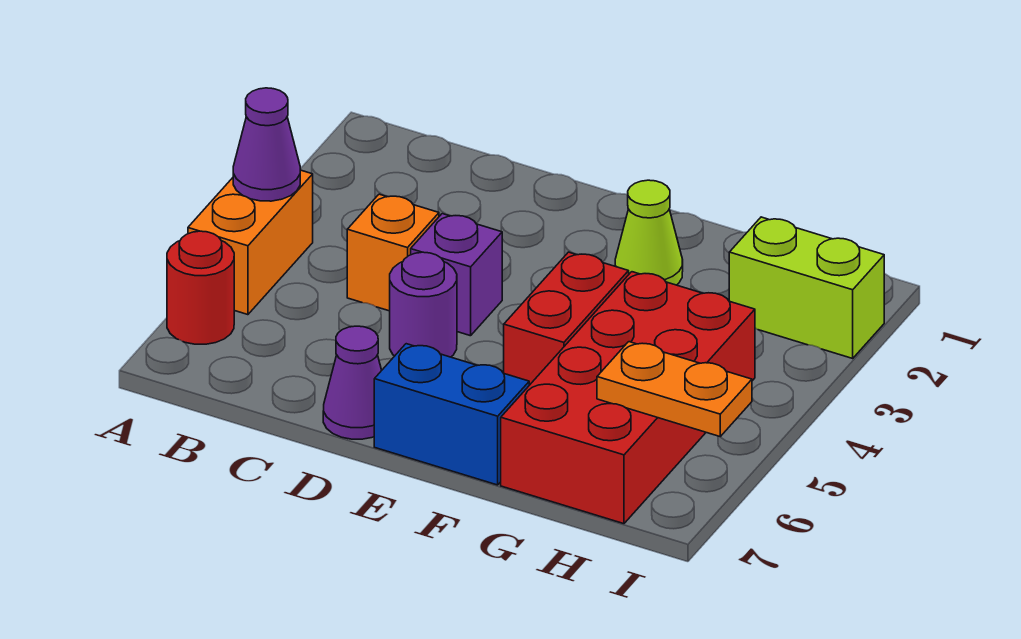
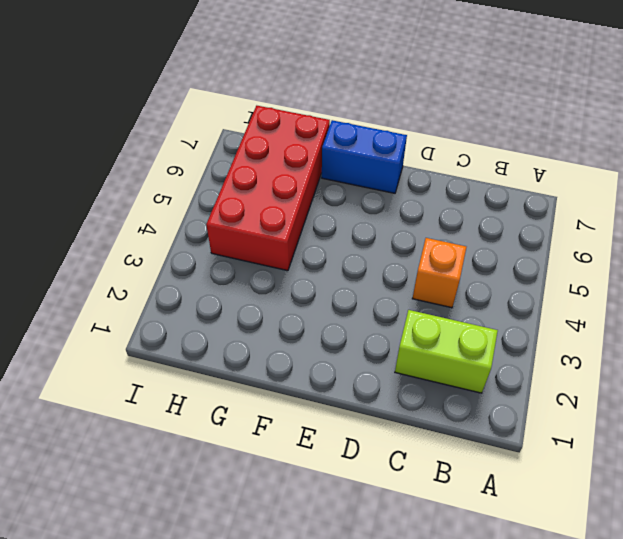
lime 1x2 brick [395,310,498,393] -> lime 1x2 brick moved to [729,217,884,358]
none -> orange 1x2 brick [188,170,313,315]
none -> red 1x1 round brick [167,231,234,344]
none -> purple 1x1 brick [411,214,502,336]

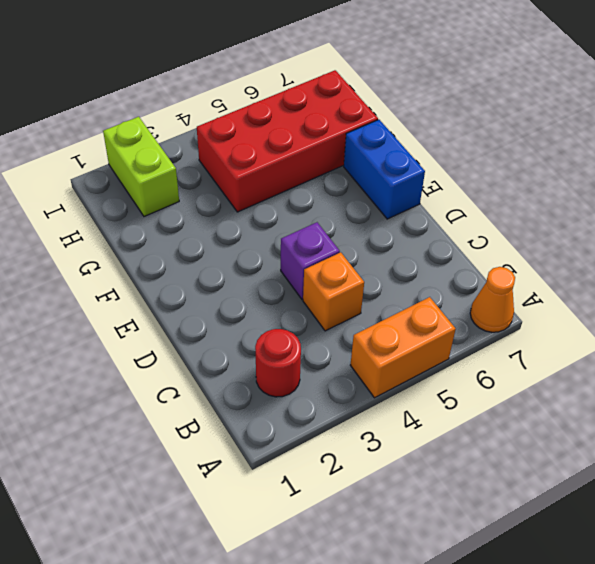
orange 1x1 cone [470,267,515,332] -> none
red 1x1 round brick [255,329,301,397] -> red 1x1 round brick moved to [167,231,234,344]
none -> purple 1x1 round brick [390,252,457,357]
none -> purple 1x1 cone [323,326,382,439]
none -> lime 1x1 cone [615,180,683,285]

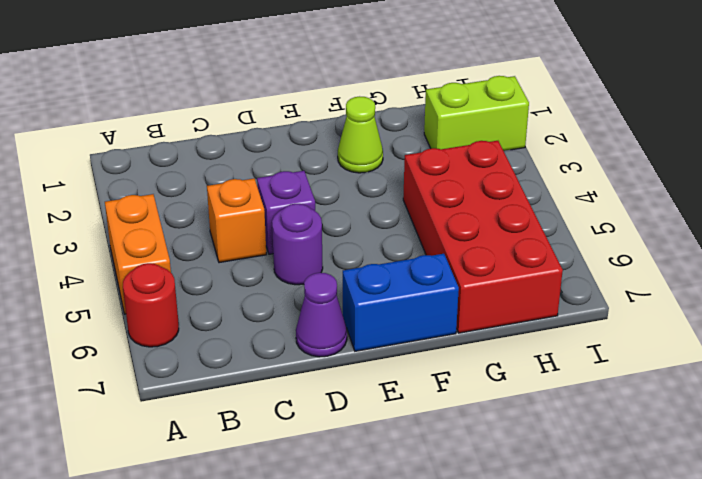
none -> red 1x2 brick [504,252,629,385]
none -> purple 1x1 cone [233,88,300,201]
none -> orange 1x2 plate [597,342,752,437]

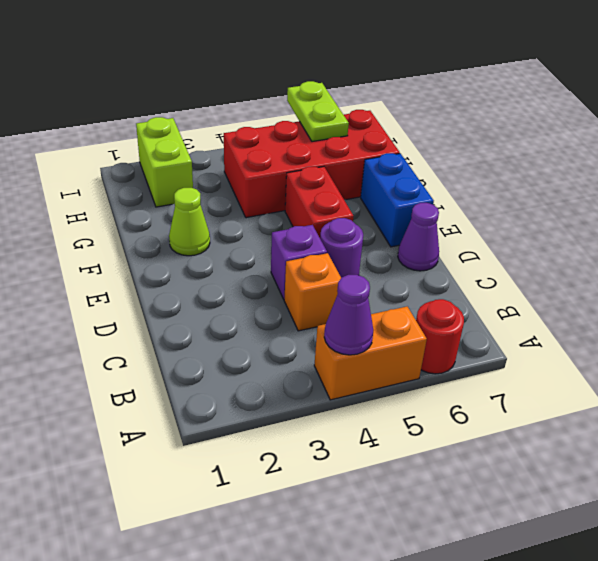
red 1x2 brick [285,167,353,238] -> red 1x2 brick turned to [504,252,629,385]
lime 1x2 plate [287,81,349,142] -> orange 1x2 plate [597,342,752,437]

